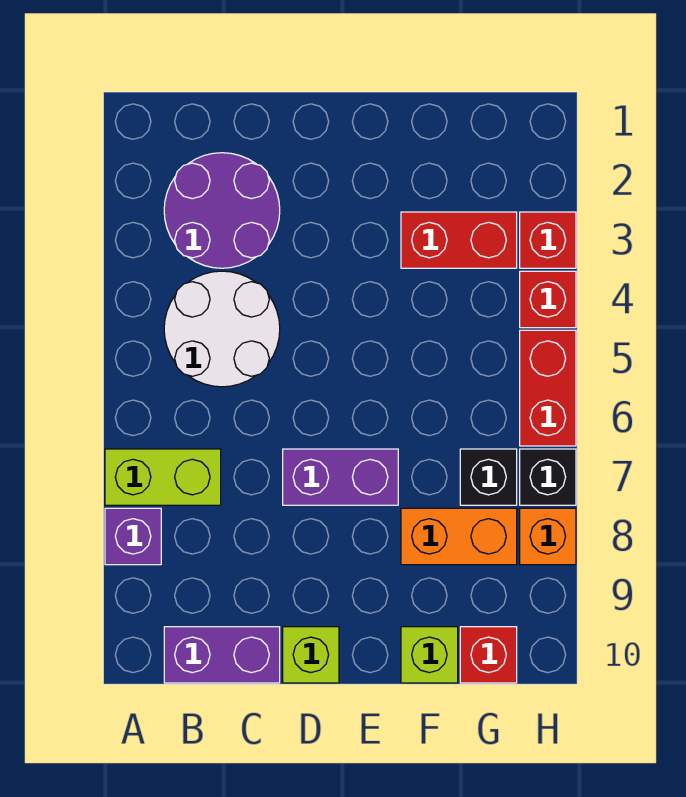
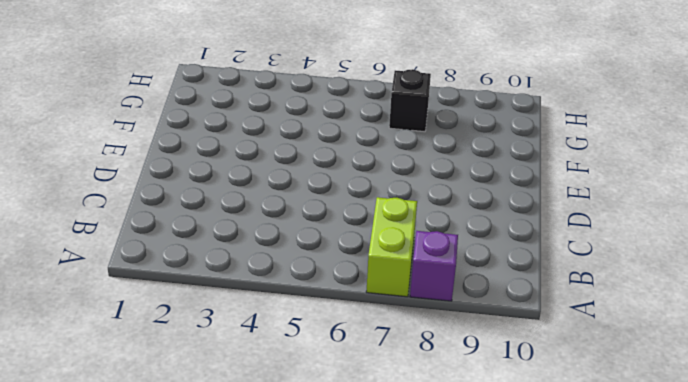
none -> purple 2x2 round brick [164,153,280,268]
none -> white 2x2 round brick [164,271,280,387]
none -> purple 1x2 brick [164,627,280,683]

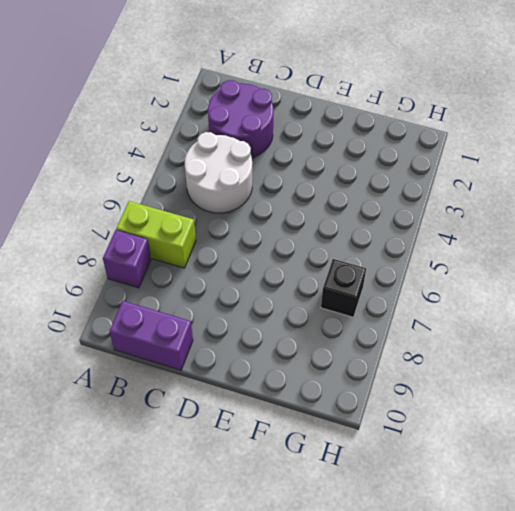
none -> purple 1x2 brick [283,449,398,505]
none -> lime 1x1 brick [283,627,339,683]
none -> red 1x2 brick [401,212,517,268]

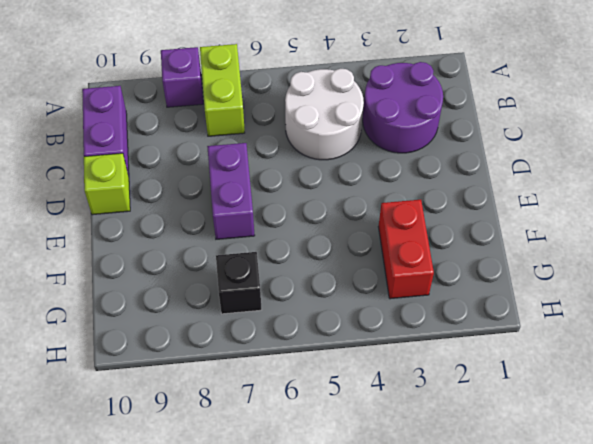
none -> orange 1x2 brick [401,508,517,565]
none -> lime 1x1 brick [401,627,458,683]
none -> red 1x1 brick [460,627,517,683]

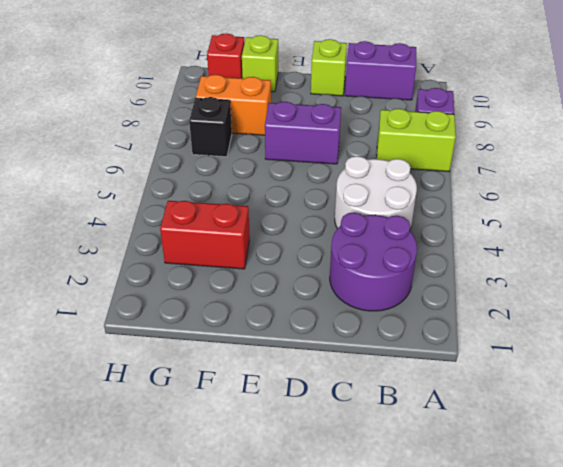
none -> red 1x1 brick [520,212,576,268]
none -> red 1x1 brick [520,271,576,328]
none -> red 1x2 brick [520,330,576,446]

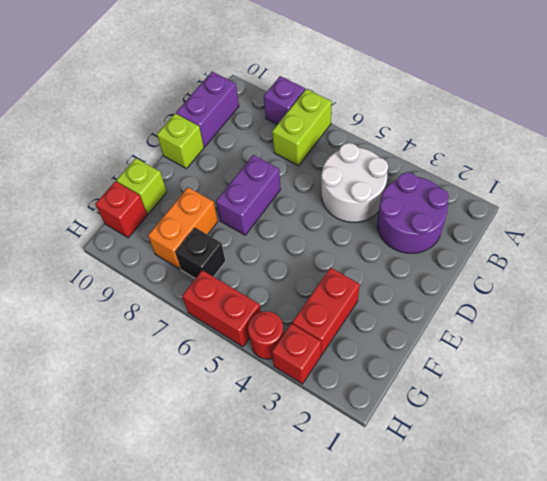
red 1x1 round brick [248,311,284,359] -> red 1x1 brick [520,271,576,328]
none -> black 1x1 brick [520,449,576,505]
none -> orange 1x1 brick [520,508,576,565]

